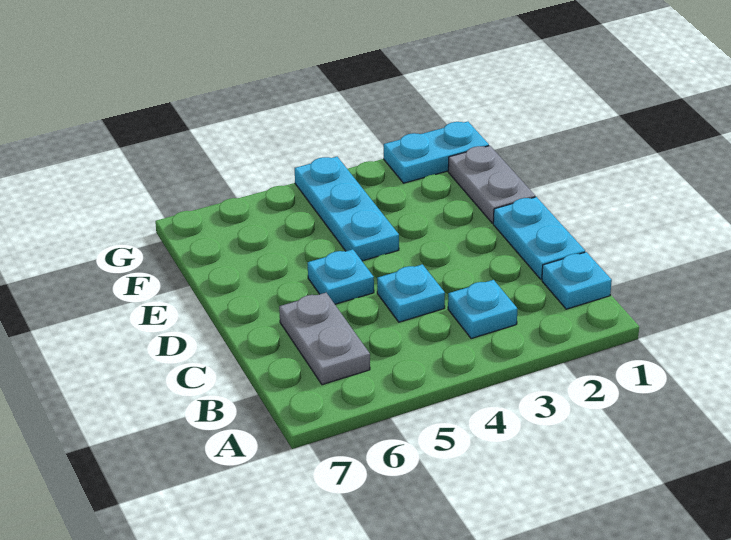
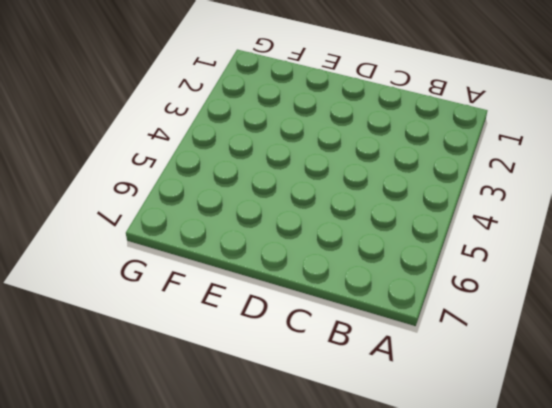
none -> cyan 1x1 plate [542,252,612,309]
none -> cyan 1x1 plate [448,280,517,339]

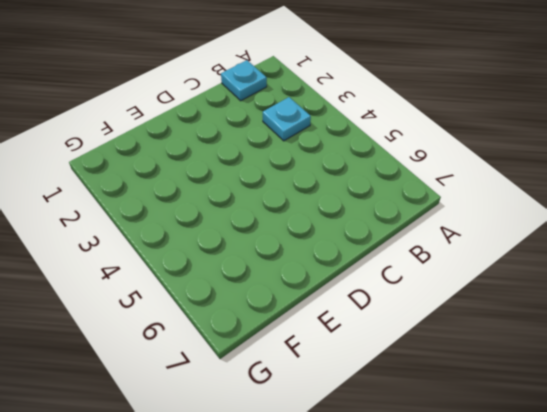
none -> grey 1x2 plate [279,293,370,385]
none -> cyan 1x2 plate [493,197,585,279]

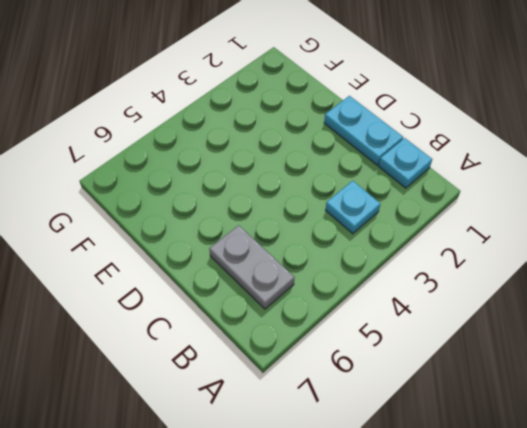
none -> cyan 1x1 plate [377,264,445,322]
none -> cyan 1x1 plate [308,249,374,304]

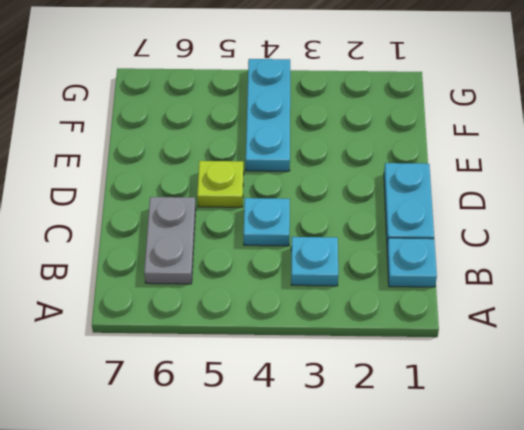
lime 1x1 plate [197,161,244,207] -> cyan 1x1 plate [308,249,374,304]
none -> grey 1x2 plate [448,146,535,223]
none -> cyan 1x2 plate [384,121,489,183]

